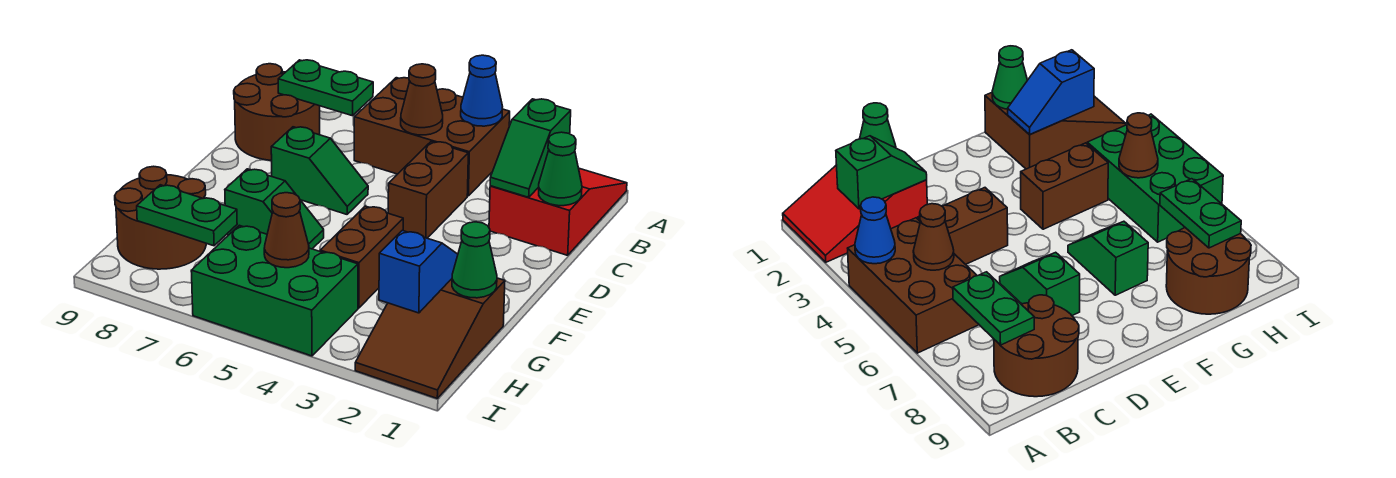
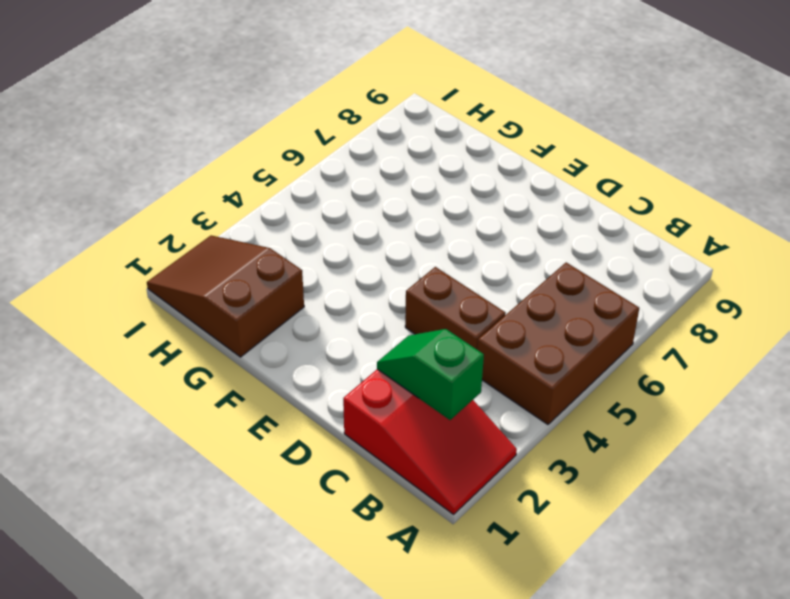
none -> brown 2x2 round brick [234,64,320,160]
none -> green 1x2 slope [271,127,368,214]
none -> brown 1x2 brick [320,206,403,308]

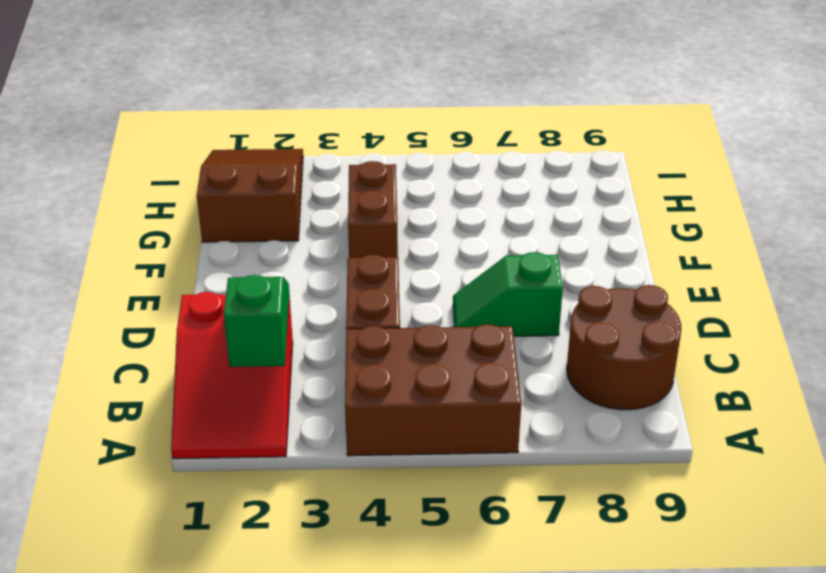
none -> green 1x2 slope [225,169,324,249]
none -> brown 2x2 round brick [115,166,206,269]
none -> green 2x3 brick [191,225,358,356]

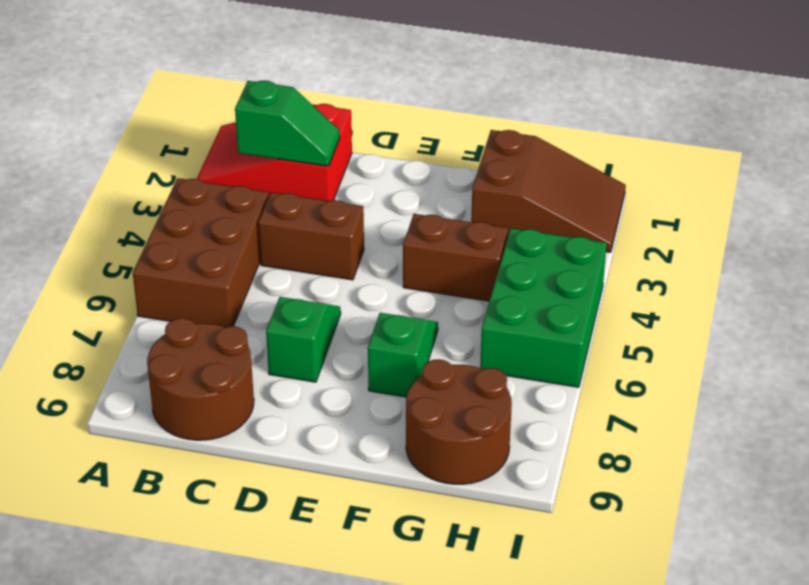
none -> blue 1x1 cone [461,55,503,126]
none -> brown 1x1 cone [401,64,443,135]
none -> green 1x2 plate [278,60,373,116]

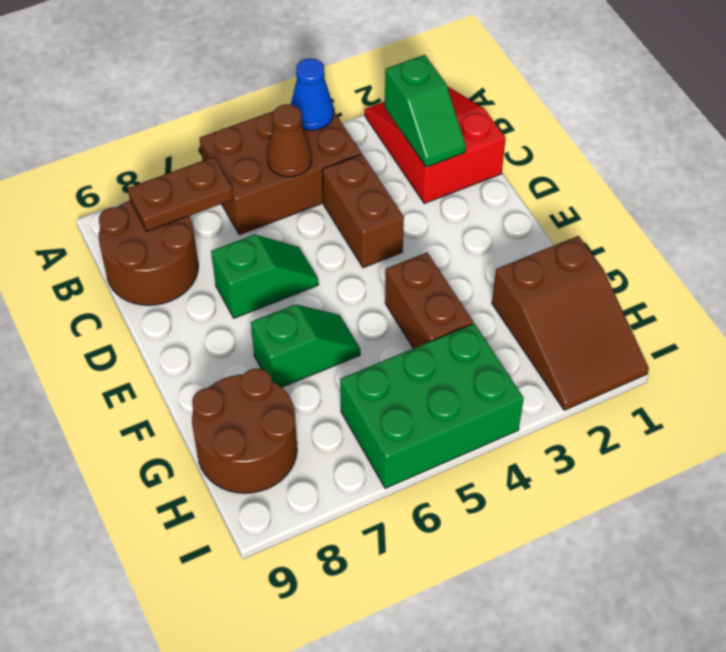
brown 1x2 plate [128,157,233,231] -> green 1x2 plate [278,60,373,116]
none -> green 1x1 cone [539,132,582,206]
none -> green 1x1 cone [452,222,497,298]
none -> blue 1x2 slope [379,230,458,313]

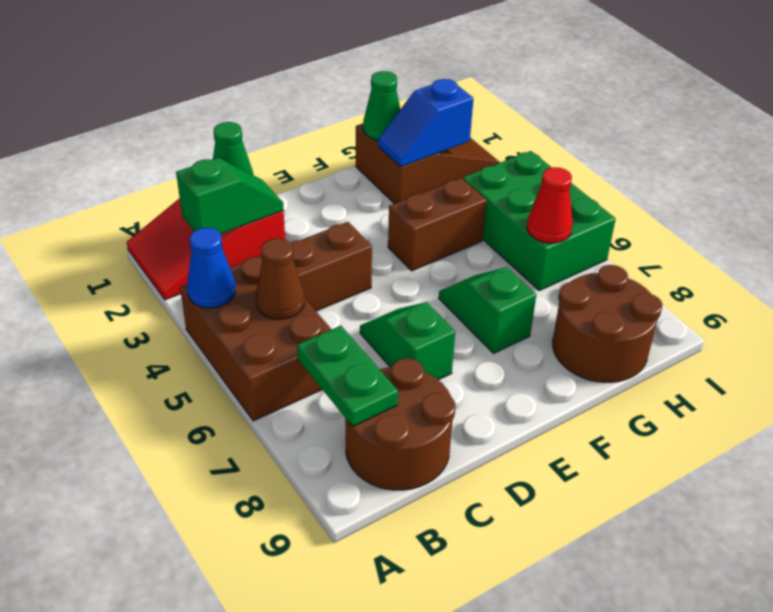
red 1x1 cone [527,167,573,243] -> none
none -> brown 1x1 cone [264,193,309,268]
none -> green 1x2 plate [137,185,237,246]

